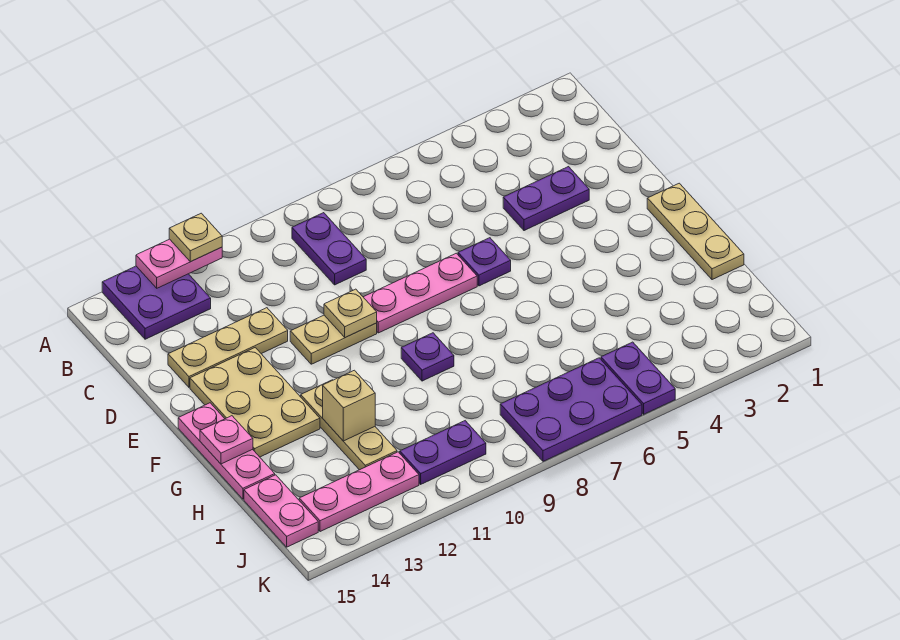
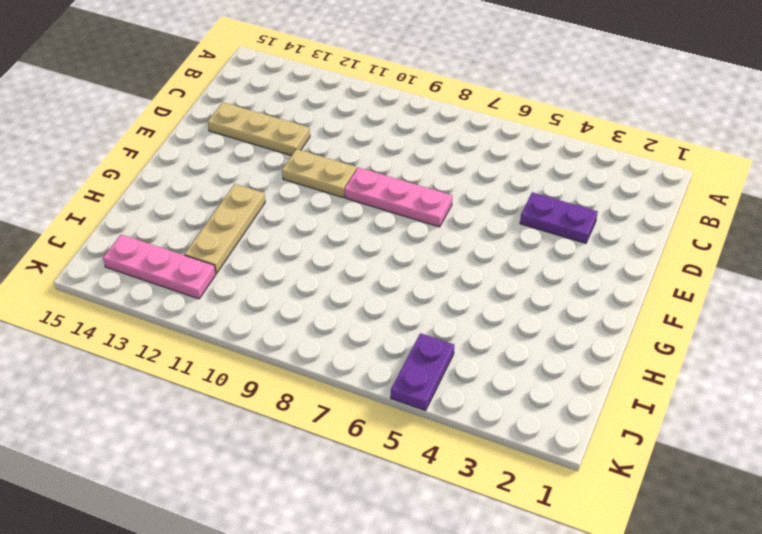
none -> purple 2x2 plate [102,266,211,339]
none -> purple 1x2 plate [292,213,366,285]
none -> purple 1x1 plate [458,238,511,286]

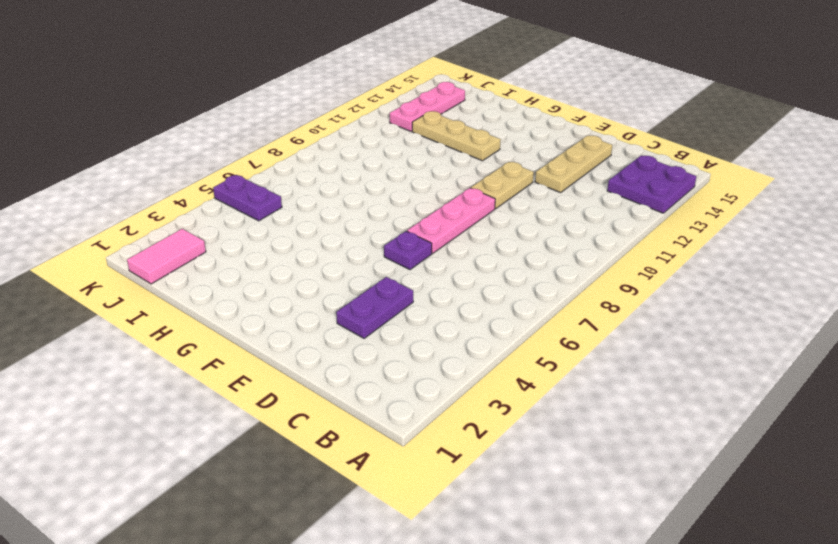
pink 1x2 tile [127,229,206,284] -> none
none -> purple 1x2 plate [292,213,366,285]
none -> tan 2x3 plate [190,347,320,457]
none -> tan 1x3 plate [647,183,744,280]

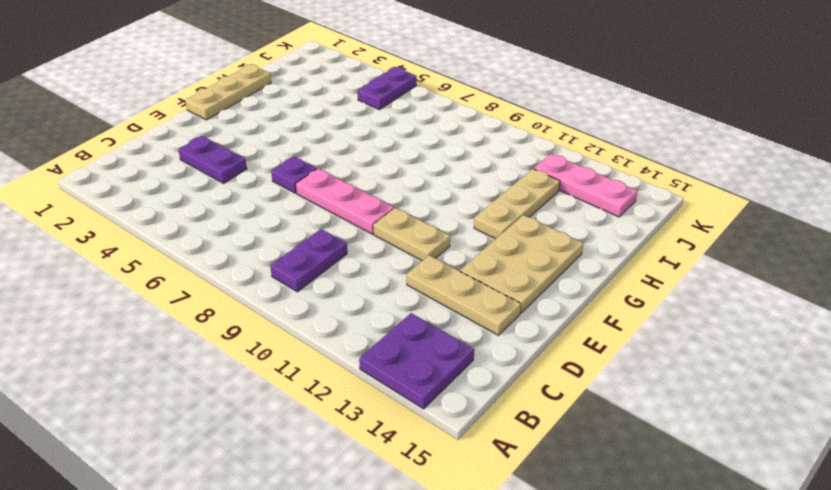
none -> pink 1x3 plate [178,403,275,499]
none -> purple 1x1 plate [401,333,454,381]
none -> pink 1x2 plate [244,475,318,547]

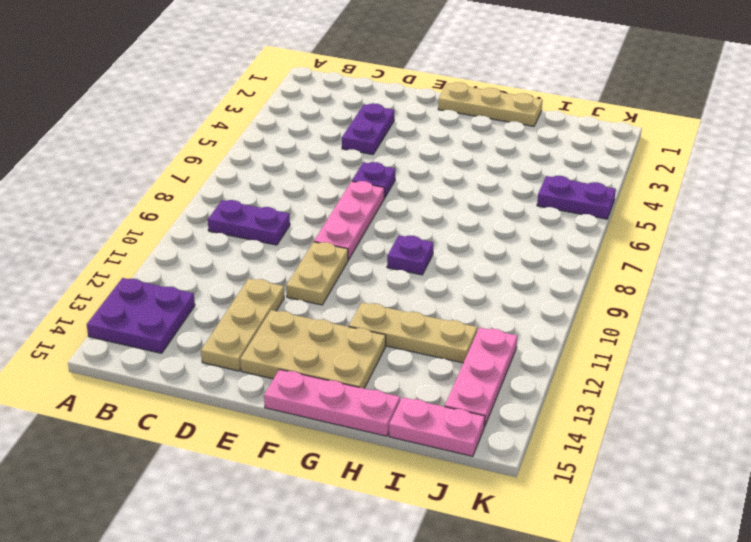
none -> purple 2x3 plate [500,358,642,461]
none -> purple 1x2 plate [400,421,486,484]
none -> pink 1x2 plate [136,239,222,288]

